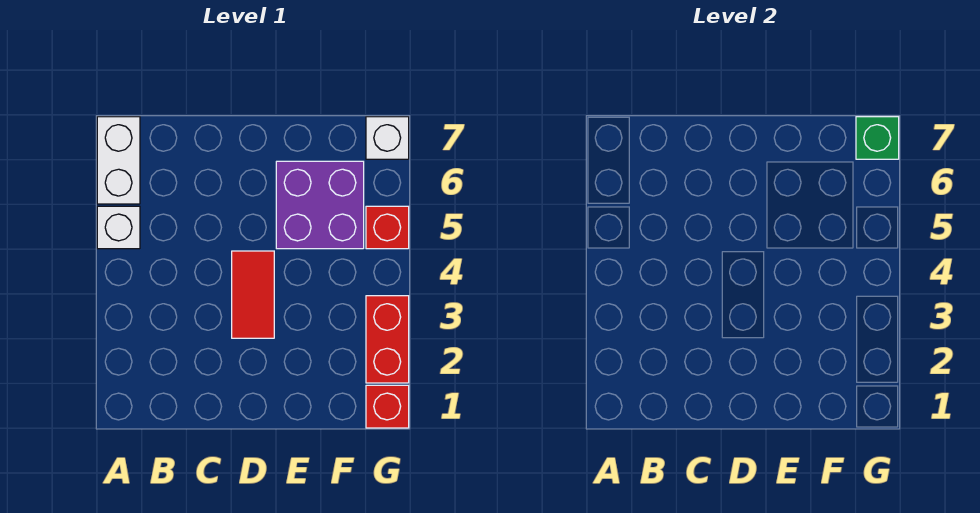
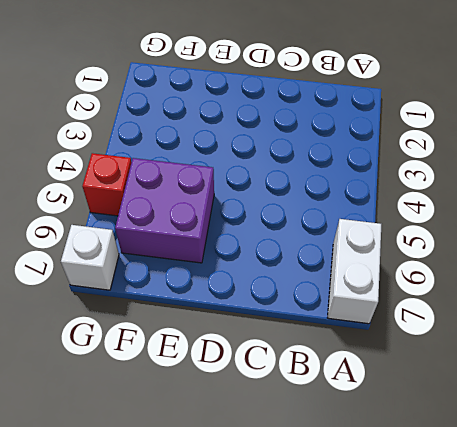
none -> white 1x1 brick [97,206,140,249]
none -> red 1x2 tile [232,251,274,338]

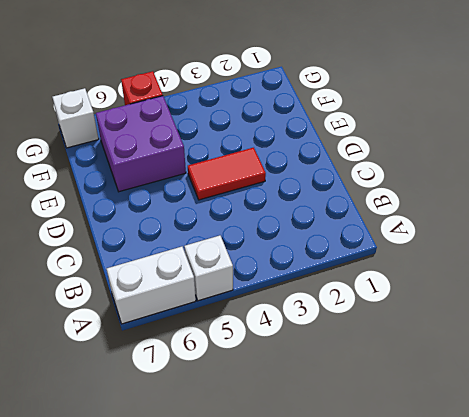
none -> red 1x1 brick [366,385,409,428]
none -> red 1x2 brick [366,296,409,383]

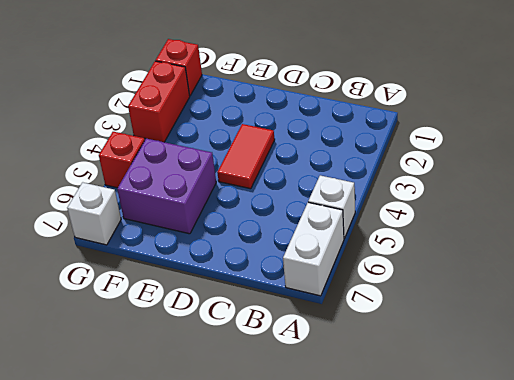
none -> green 1x1 brick [856,117,899,159]

